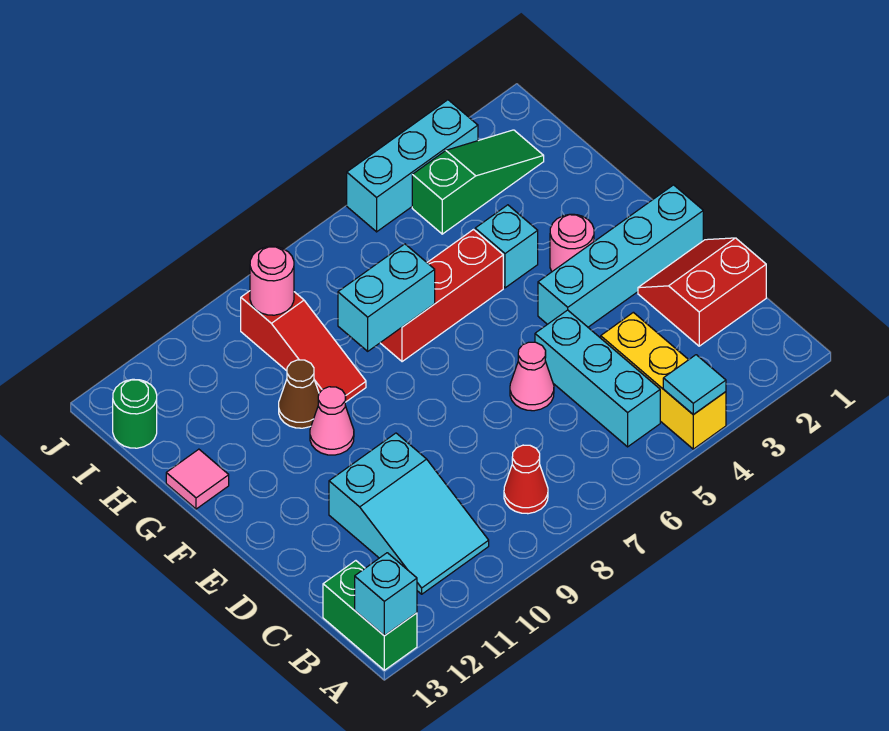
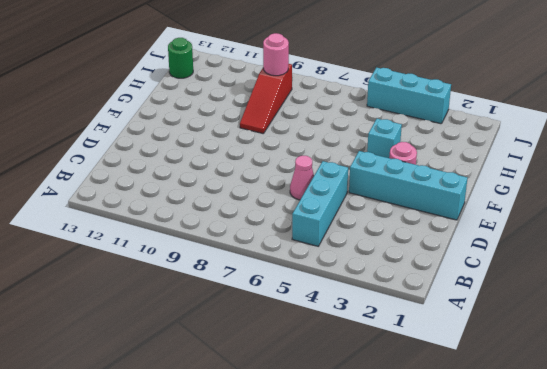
none -> yellow 1x3 brick [601,312,726,449]
none -> green 1x2 brick [323,561,417,670]
none -> red 1x1 cone [504,445,548,514]

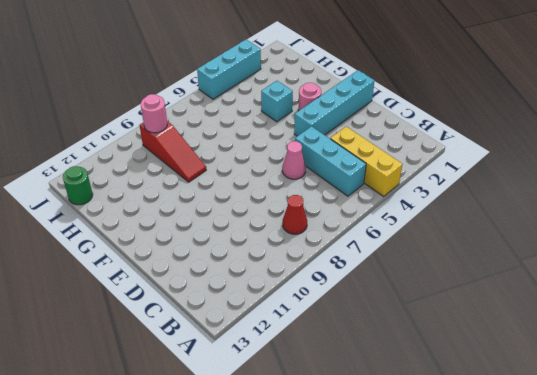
none -> green 1x2 brick [323,561,417,670]
none -> cyan 2x3 slope [329,433,489,594]
none -> red 2x2 slope [638,238,766,346]

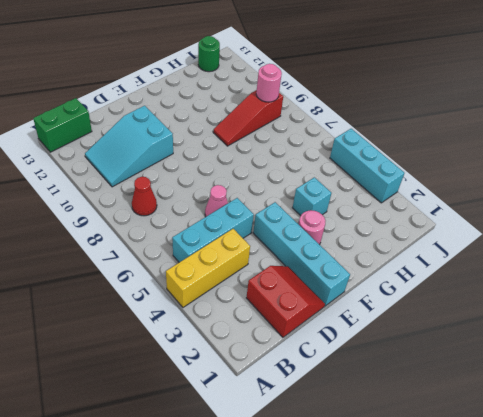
none -> pink 1x1 cone [310,387,354,455]
none -> red 1x3 brick [381,230,503,362]
none -> brown 1x1 cone [279,360,319,428]

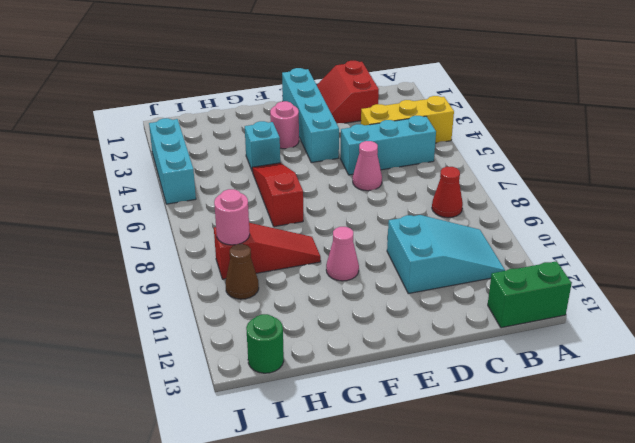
red 1x3 slope [252,163,303,227] -> red 1x3 brick [381,230,503,362]
brown 1x1 cone [225,244,259,299] -> brown 1x1 cone moved to [279,360,319,428]
none -> pink 1x1 tile [166,449,229,509]
none -> green 1x3 slope [412,130,544,234]
none -> cyan 1x1 tile [663,355,726,415]

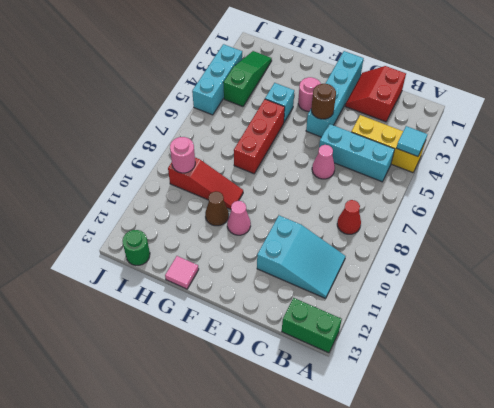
brown 1x1 round brick [311,84,336,119] -> none
none -> cyan 1x1 brick [355,553,417,636]
none -> cyan 1x2 brick [338,244,435,351]

